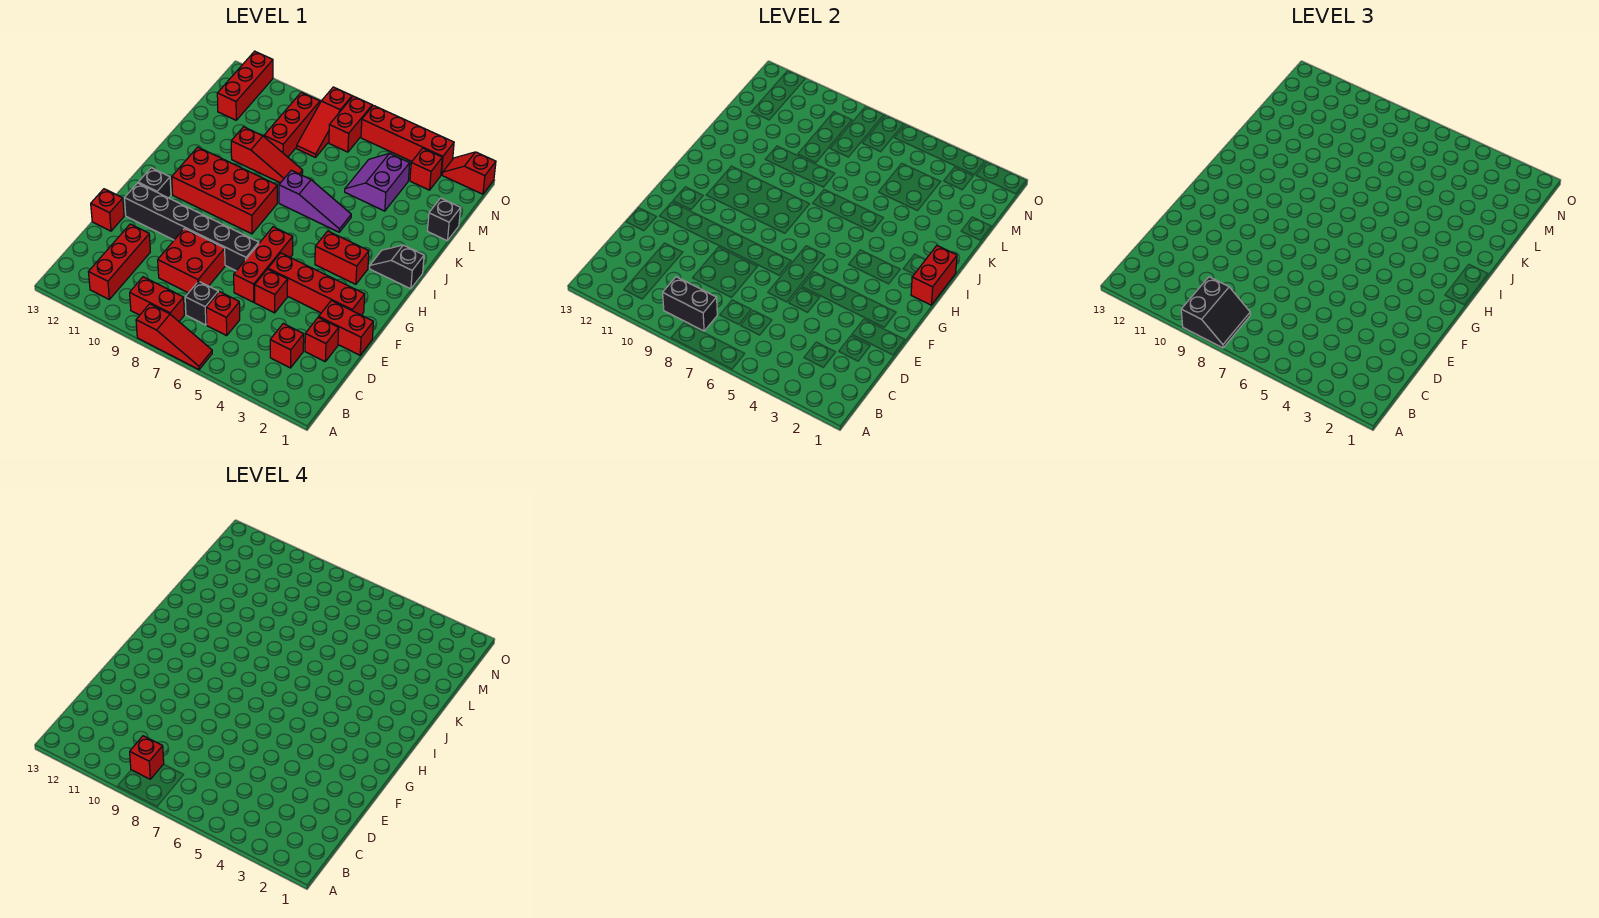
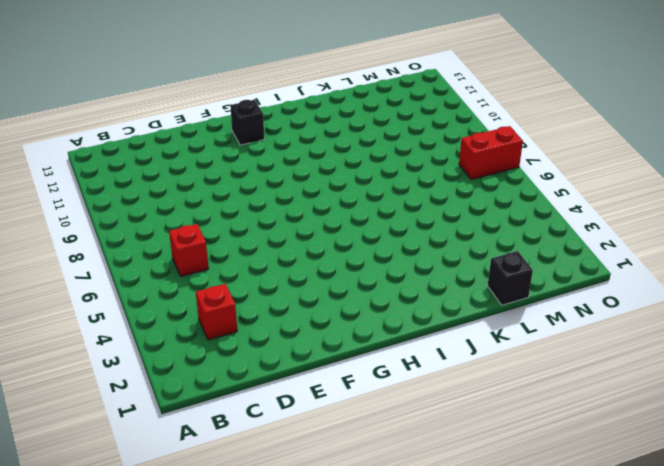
none -> red 1x3 slope [136,304,212,370]
none -> red 1x2 brick [130,277,184,321]
none -> red 1x3 brick [89,224,150,299]
none -> black 1x1 brick [185,281,218,325]

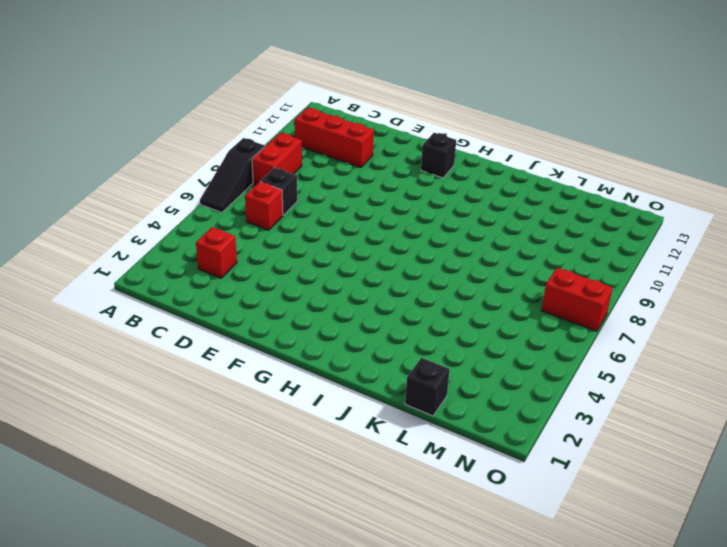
black 1x3 slope [200,138,265,213] -> red 1x3 slope [136,304,212,370]
none -> red 1x1 brick [305,317,339,361]
none -> red 2x2 brick [158,228,225,293]
none -> red 1x2 brick [319,301,373,355]
none -> red 1x1 brick [255,269,288,313]

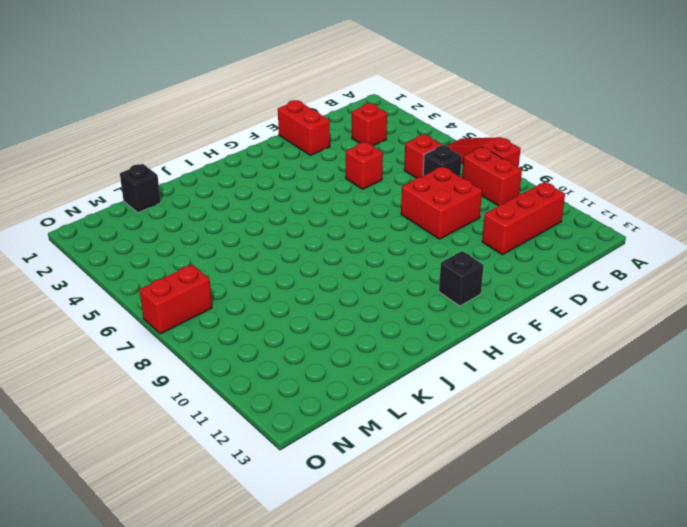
none -> red 1x1 brick [305,317,339,361]
none -> red 1x3 brick [234,227,293,302]
none -> red 1x1 brick [91,189,124,231]
none -> red 1x4 brick [268,253,365,315]

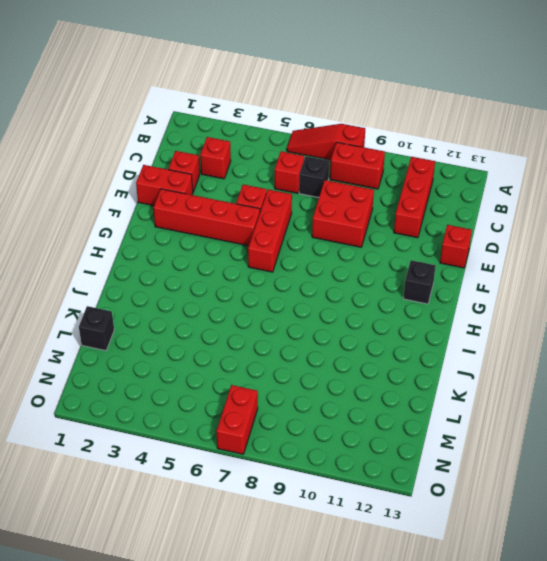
none -> black 1x6 brick [125,183,259,271]
none -> red 1x2 brick [315,231,369,284]
none -> red 2x4 brick [172,147,277,234]
none -> black 1x2 slope [370,245,424,289]

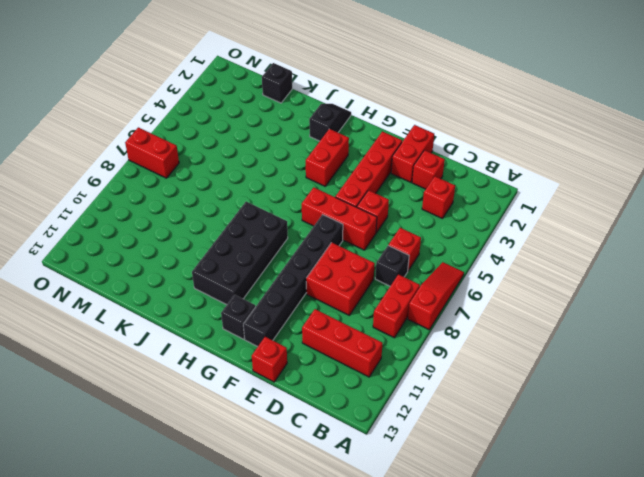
black 2x4 brick [192,202,288,305] -> red 2x4 brick [172,147,277,234]
black 1x2 slope [309,104,351,141] -> black 1x2 slope turned to [370,245,424,289]
none -> purple 1x3 slope [279,170,351,232]
none -> red 1x3 slope [231,127,303,183]
none -> purple 2x2 slope [345,153,410,211]
none -> red 1x3 brick [264,92,320,157]

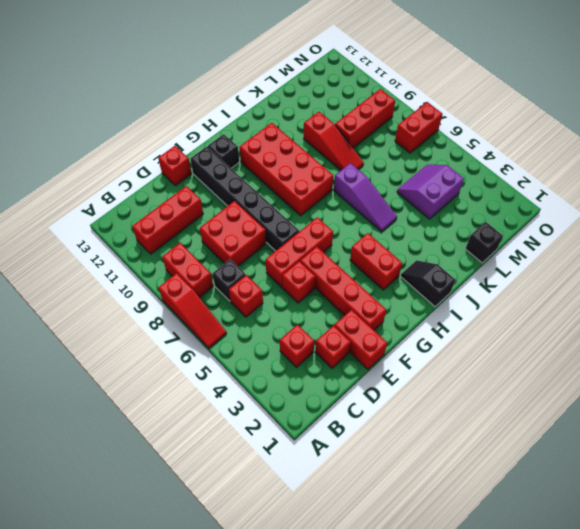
none -> red 1x3 slope [297,87,352,158]
none -> red 1x3 brick [217,51,273,120]
none -> red 1x1 brick [410,148,442,190]
none -> red 1x2 slope [442,152,496,194]

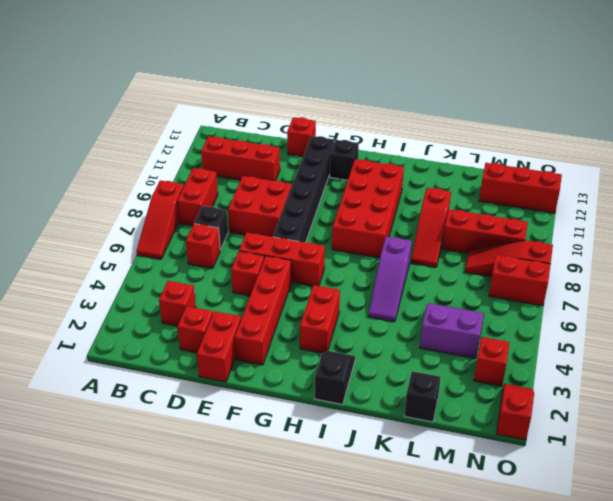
none -> red 1x4 brick [361,105,454,175]
none -> black 1x2 brick [663,277,717,331]
none -> red 1x2 brick [911,246,957,305]
none -> black 2x2 slope [1181,277,1250,348]

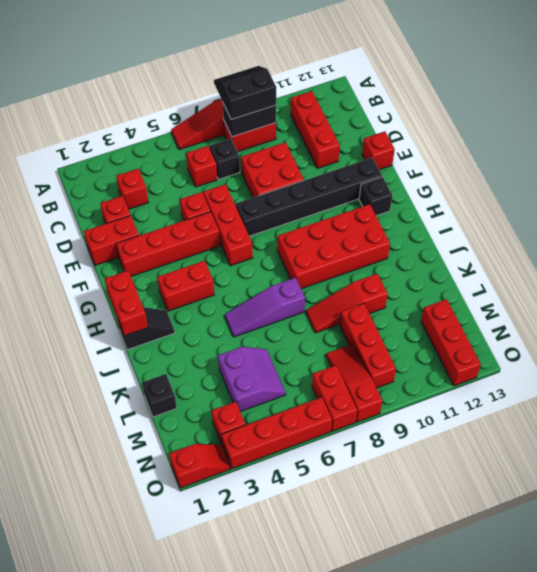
black 2x2 slope [214,66,276,119] -> black 2x2 slope turned to [1181,277,1250,348]
none -> red 1x1 brick [130,736,164,779]

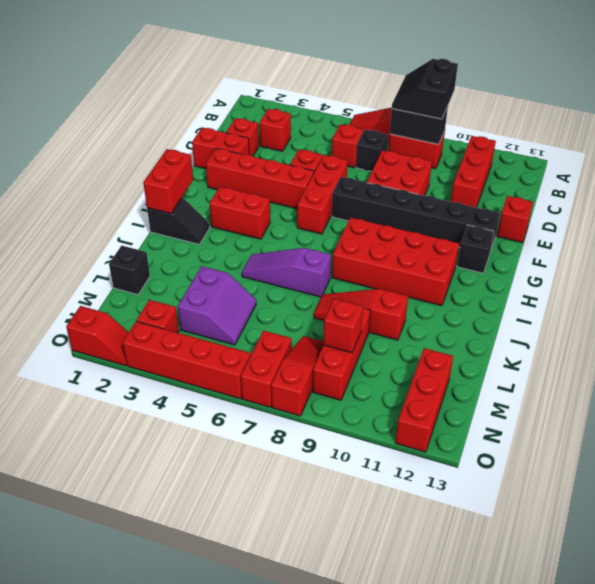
red 1x1 brick [323,299,363,353] -> red 1x1 brick moved to [130,736,164,779]

